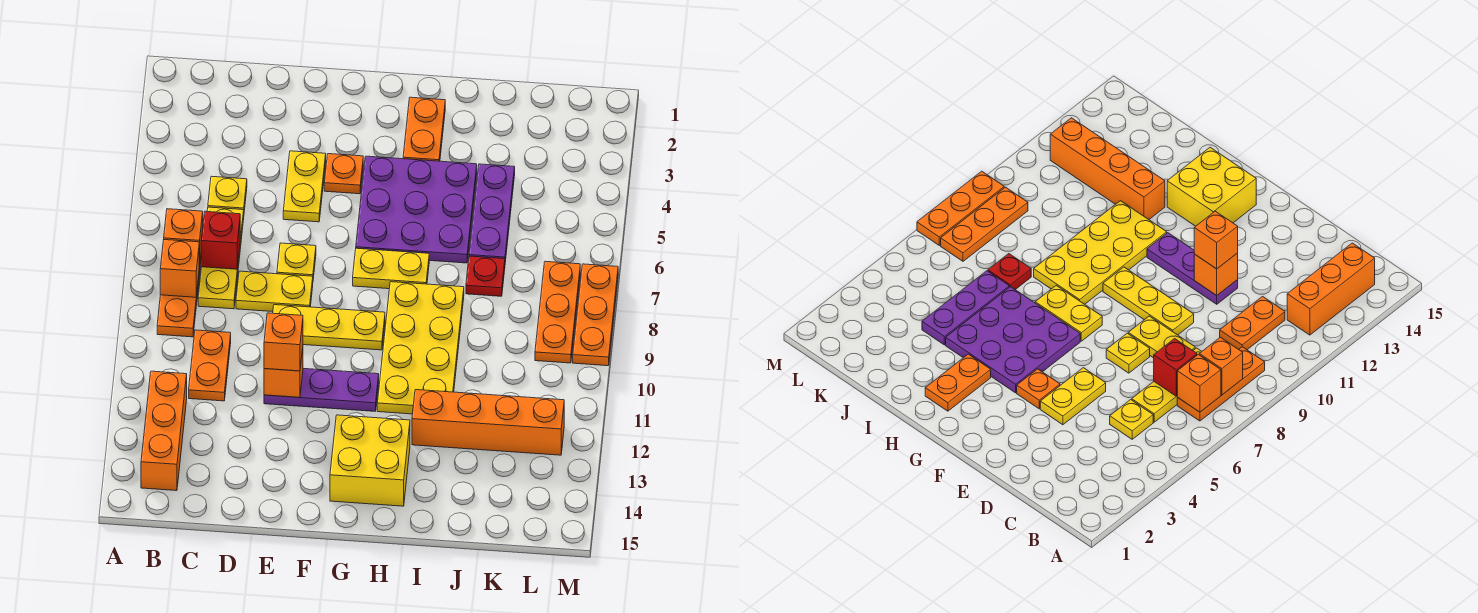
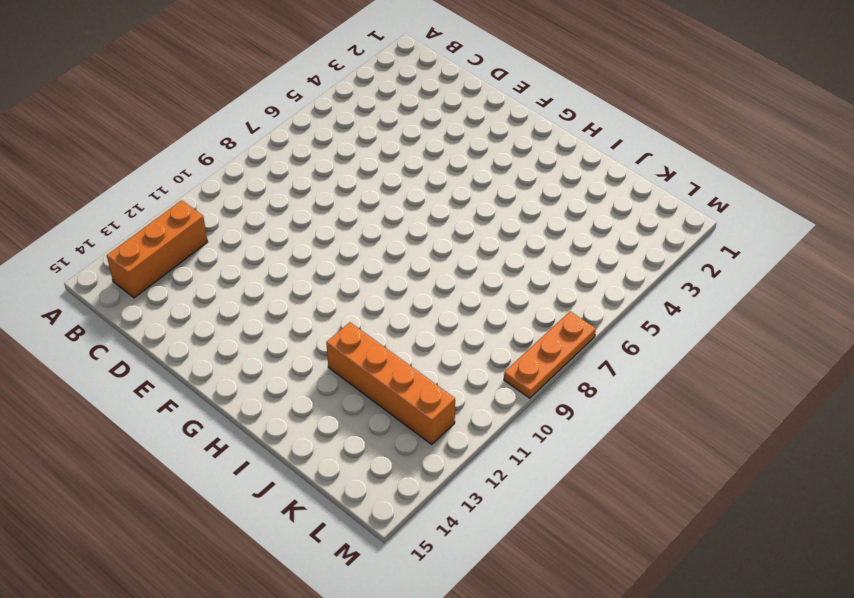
none -> orange 1x3 plate [157,258,201,337]
none -> yellow 1x1 plate [208,176,247,210]
none -> yellow 1x3 plate [198,207,244,309]

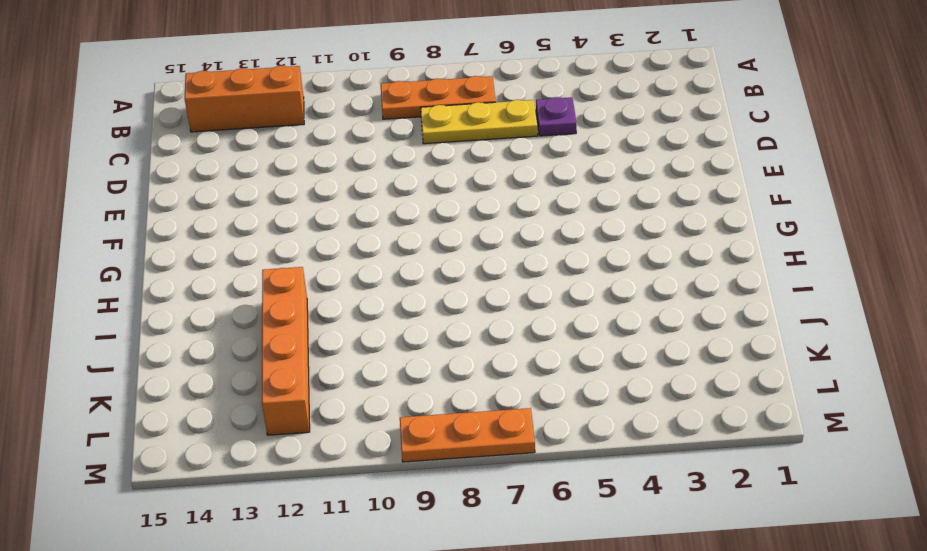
purple 1x1 plate [536,97,576,136] -> yellow 1x1 plate [208,176,247,210]
none -> orange 1x2 plate [189,330,231,401]
none -> yellow 1x2 plate [236,271,313,312]
none -> yellow 1x2 plate [283,151,326,222]

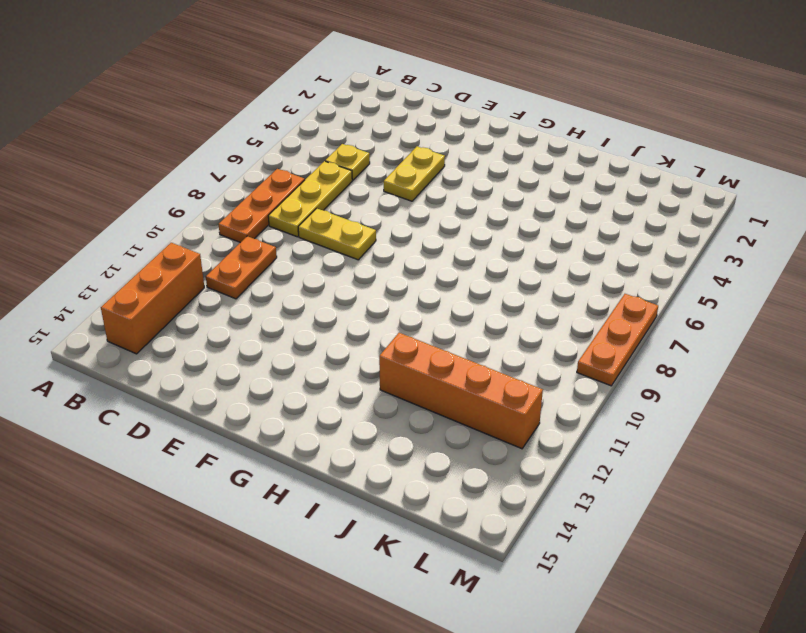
none -> yellow 1x1 plate [277,243,316,278]
none -> yellow 1x3 plate [273,305,385,350]
none -> purple 1x3 plate [264,369,379,411]

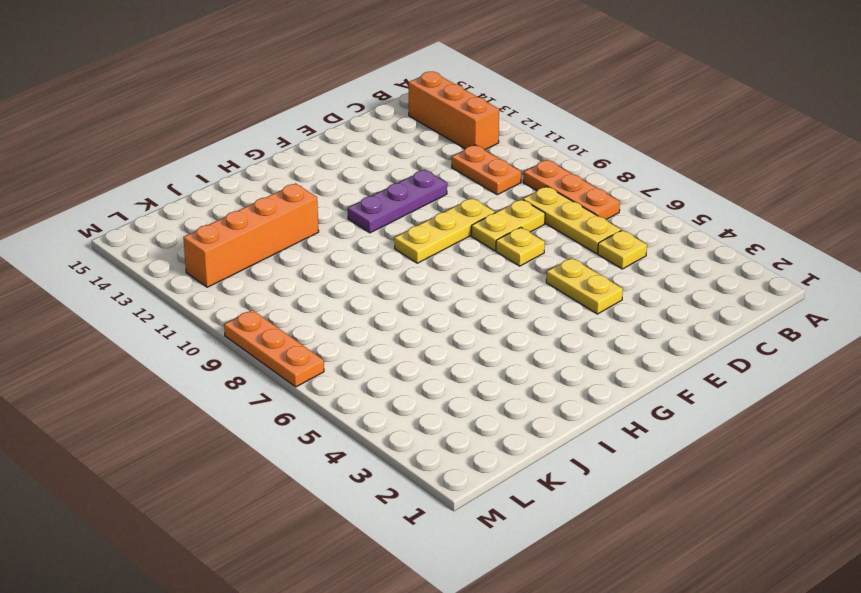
none -> orange 1x1 plate [324,154,363,194]
none -> purple 3x3 plate [356,156,477,263]
none -> yellow 1x2 plate [353,248,429,289]

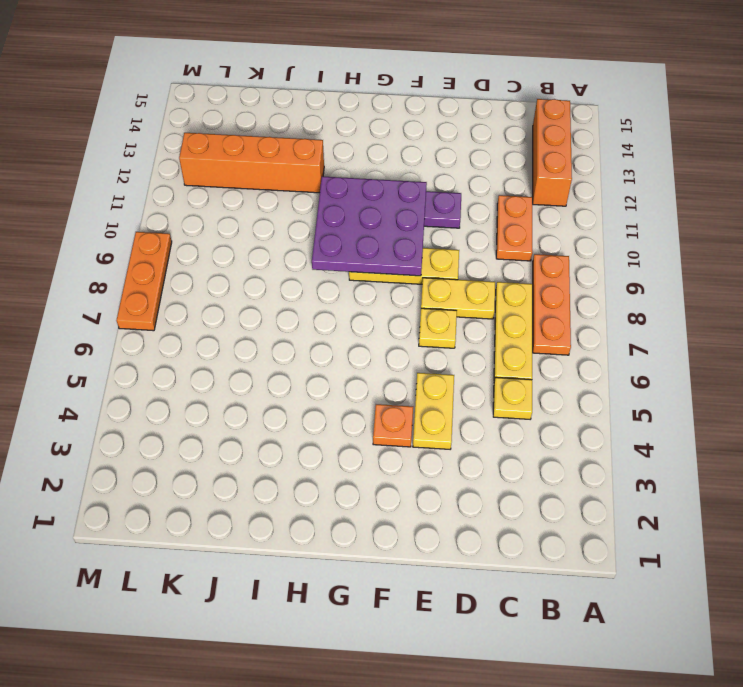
purple 3x3 plate [312,176,427,276] -> purple 3x3 plate moved to [356,156,477,263]
none -> yellow 1x2 plate [353,248,429,289]
none -> yellow 2x2 brick [330,415,410,506]
none -> orange 1x2 plate [403,97,445,161]

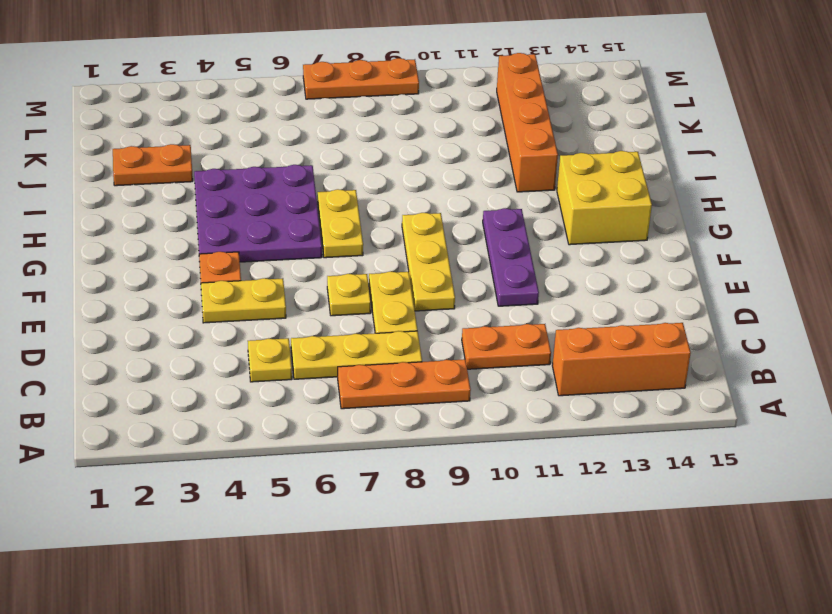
orange 1x2 plate [113,144,193,186] -> orange 1x2 plate moved to [403,97,445,161]
none -> yellow 2x4 plate [377,282,464,414]
none -> purple 1x3 plate [469,164,515,262]
none -> red 1x1 plate [466,256,505,296]

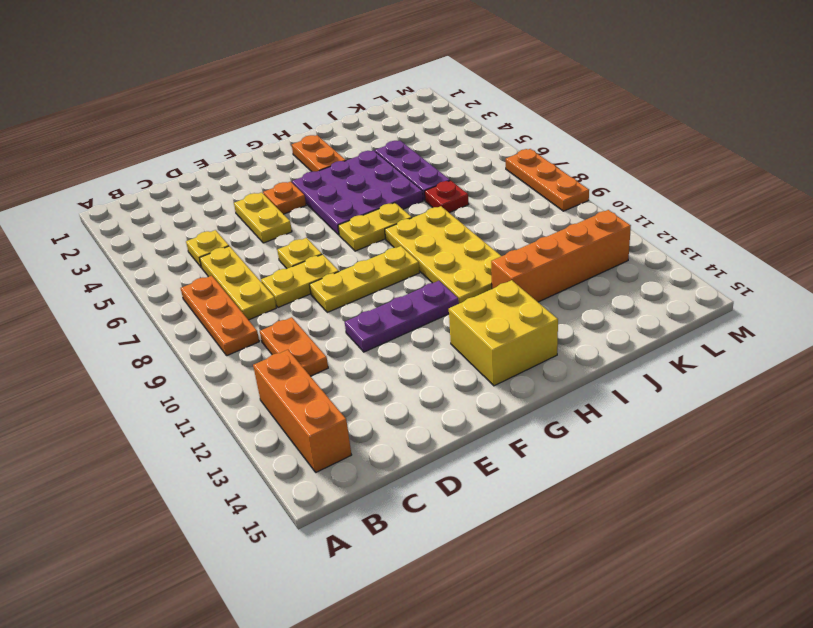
none -> orange 1x3 plate [535,261,580,363]
none -> orange 1x1 brick [164,209,203,266]
none -> orange 1x1 brick [160,240,199,297]

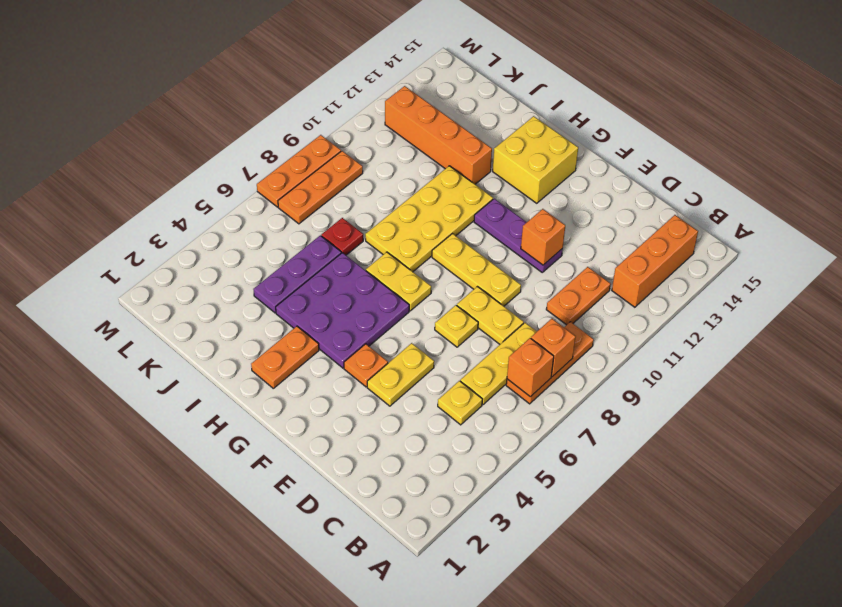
none -> red 1x1 brick [201,211,240,269]
none -> orange 1x1 brick [264,313,303,371]

